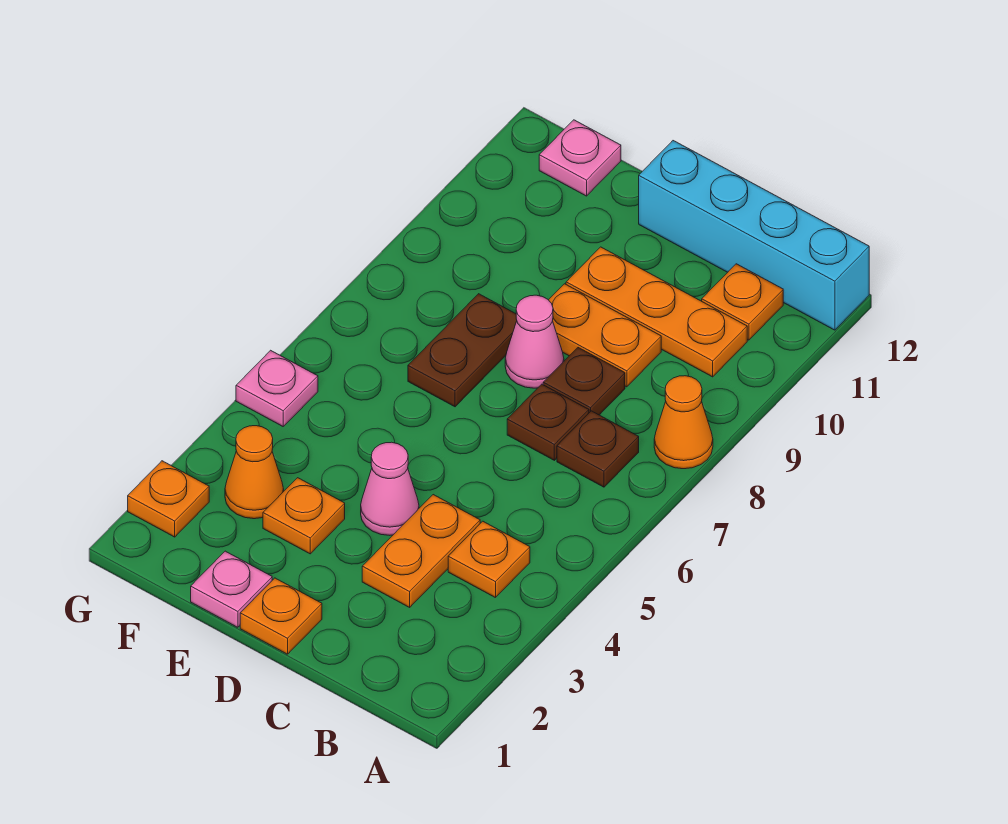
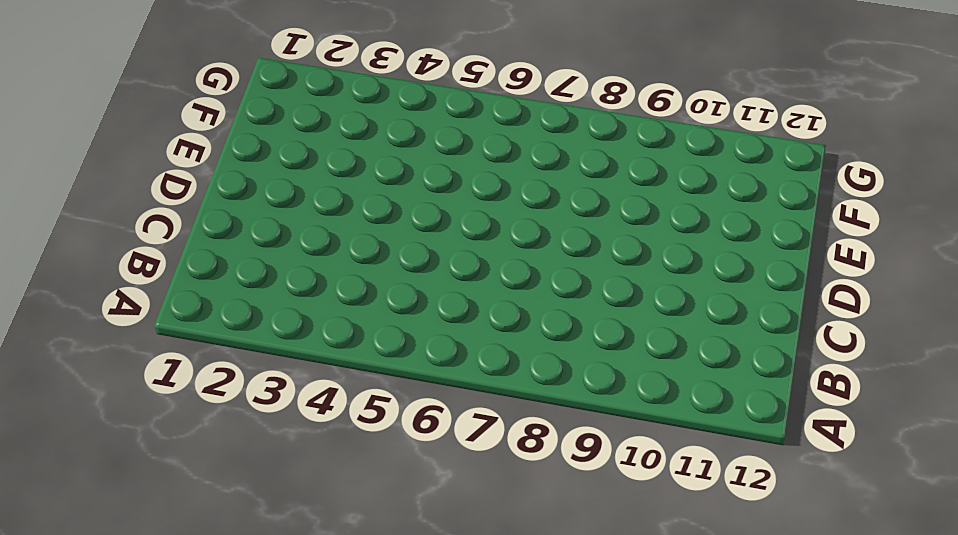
none -> orange 1x1 cone [654,376,713,469]
none -> cyan 1x4 brick [639,141,869,330]
none -> orange 1x1 plate [448,521,530,598]

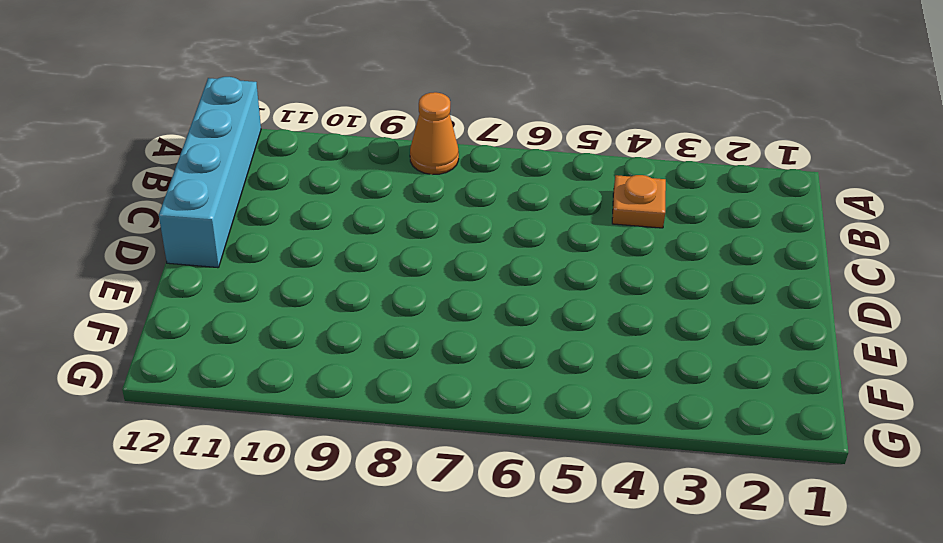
none -> brown 1x1 plate [557,411,639,487]
none -> orange 1x3 plate [566,247,747,377]
none -> orange 1x1 plate [702,264,783,340]

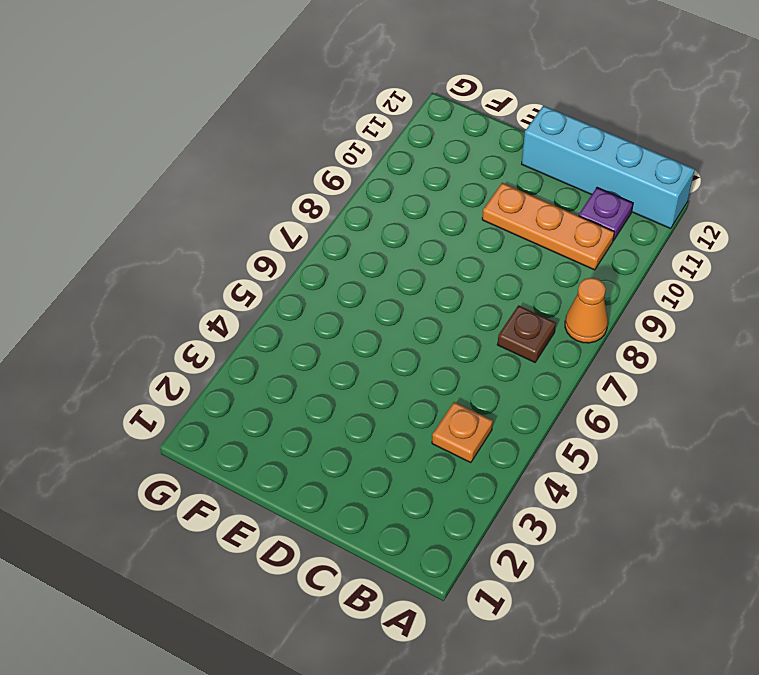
purple 1x1 plate [579,188,633,241] -> orange 1x1 plate [702,264,783,340]
none -> orange 1x2 plate [362,495,480,607]
none -> brown 1x1 plate [507,384,589,460]
none -> brown 1x1 plate [543,348,625,415]

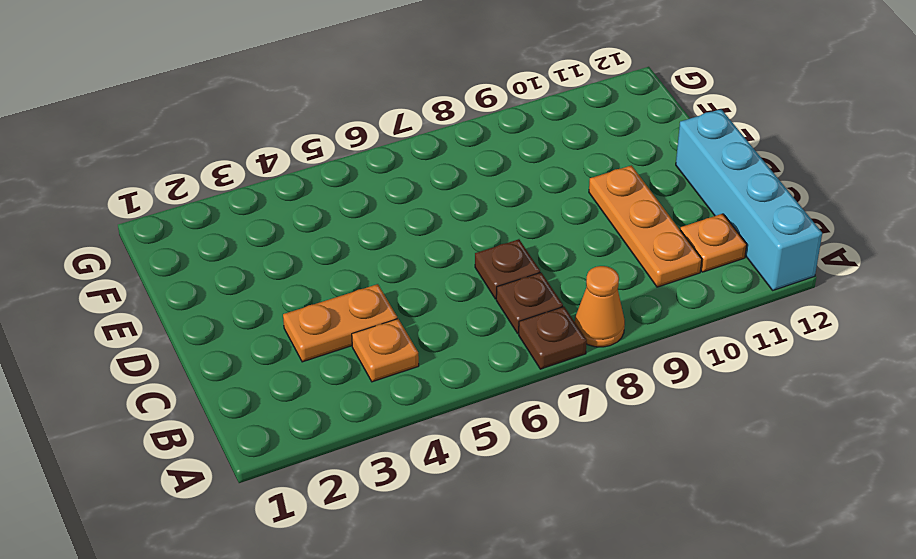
brown 1x1 plate [519,307,587,369] -> brown 1x1 plate moved to [543,348,625,415]
none -> orange 1x2 plate [549,284,661,387]
none -> orange 1x1 plate [240,578,322,654]
none -> pink 1x1 cone [361,442,419,535]

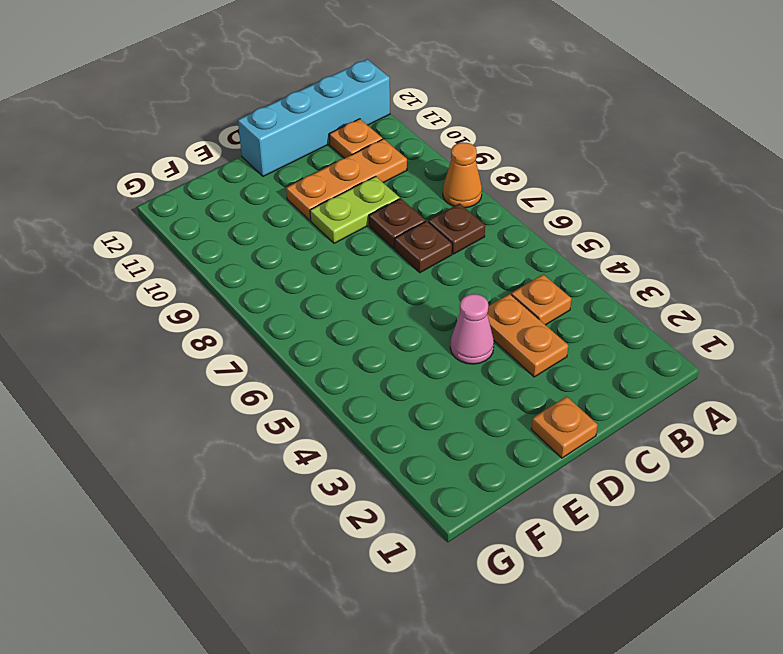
lime 1x2 plate [310,176,400,243] -> orange 1x2 plate [549,284,661,387]
none -> pink 1x1 cone [505,295,564,388]
none -> pink 1x1 plate [191,551,272,627]
none -> orange 1x1 plate [263,478,345,554]

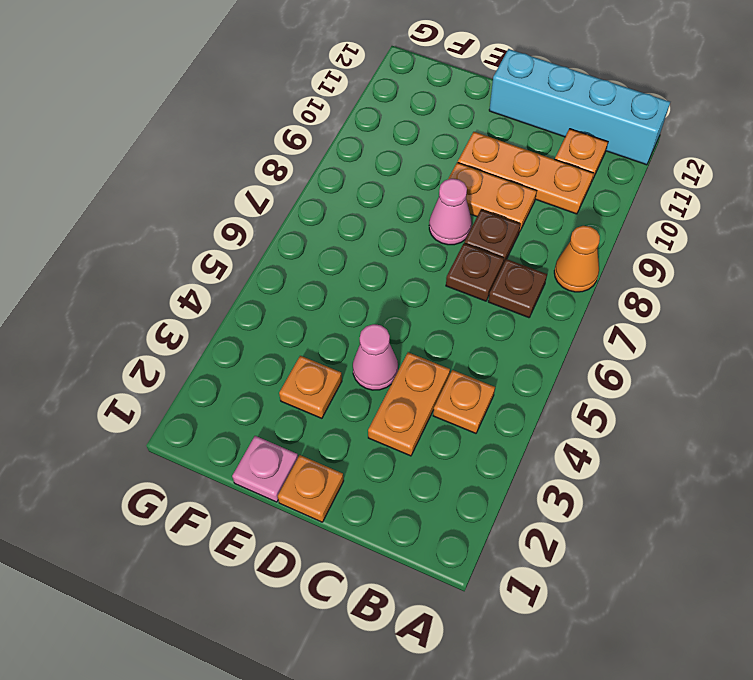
none -> brown 1x2 plate [408,294,517,407]
none -> orange 1x1 cone [225,426,284,519]
none -> pink 1x1 plate [539,120,621,196]

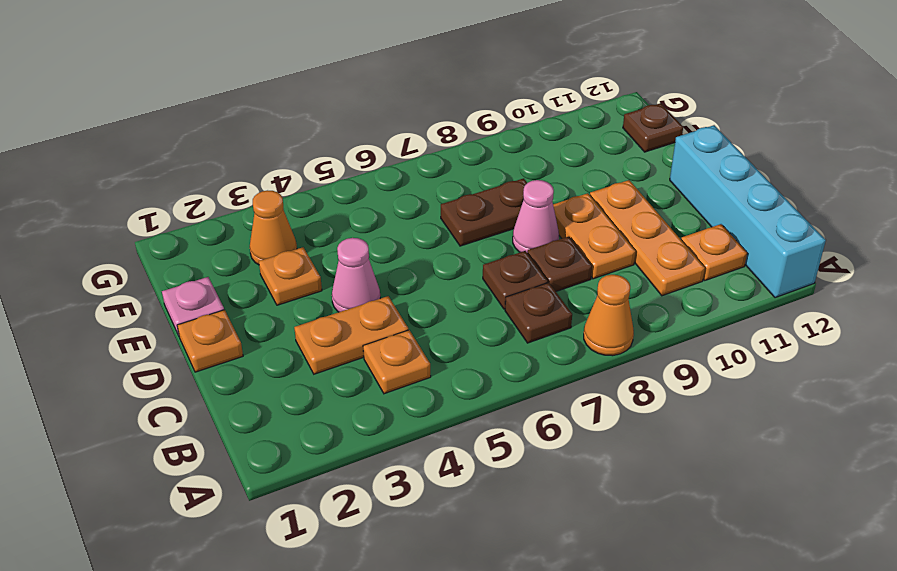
brown 1x1 plate [623,103,683,152] -> pink 1x1 plate [539,120,621,196]
none -> orange 1x1 plate [128,461,209,537]
none -> pink 1x1 plate [236,350,318,426]

